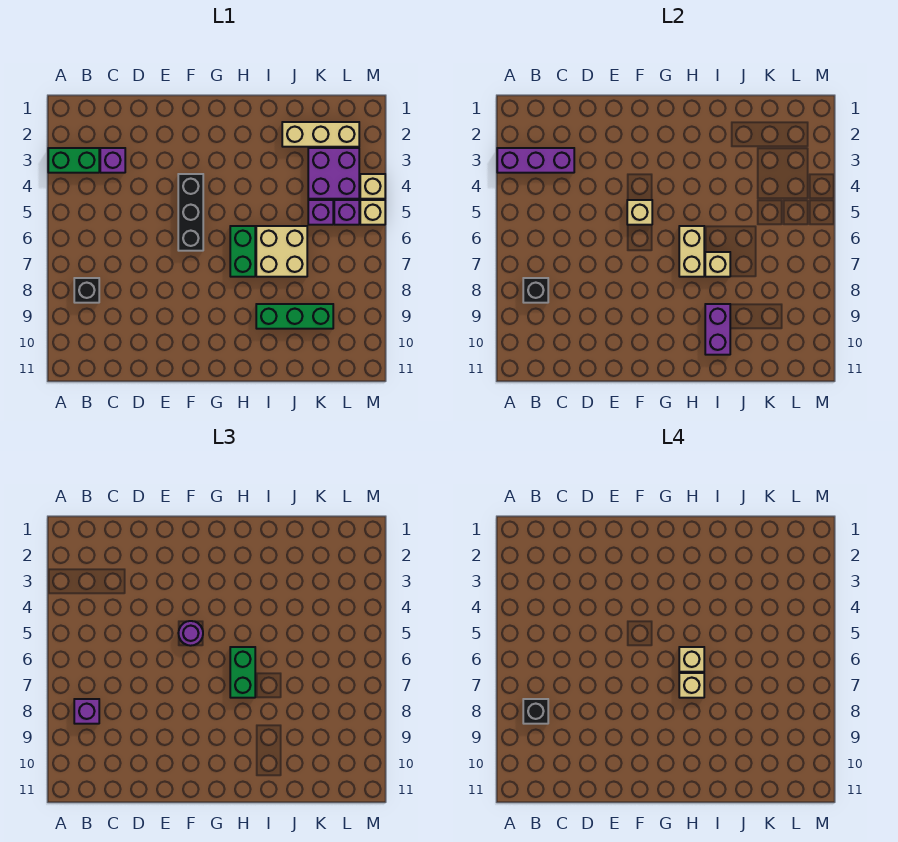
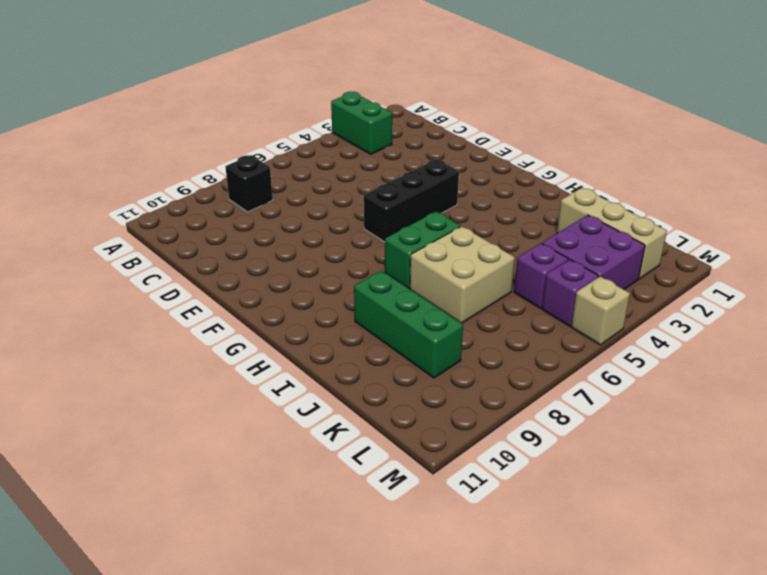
none -> purple 1x1 brick [100,148,125,173]
none -> tan 1x1 brick [360,174,385,199]
none -> purple 1x3 brick [497,148,574,173]

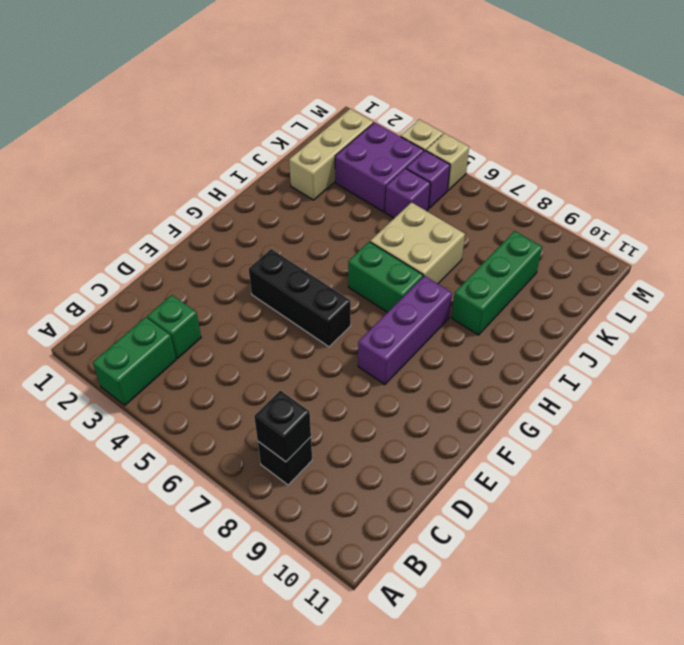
green 1x1 brick [147,295,201,359] -> purple 1x1 brick [100,148,125,173]
purple 1x3 brick [358,276,452,385] -> purple 1x3 brick moved to [497,148,574,173]
none -> tan 1x1 brick [627,200,652,225]
none -> tan 1x2 brick [679,226,704,277]
none -> tan 1x1 brick [705,252,730,277]

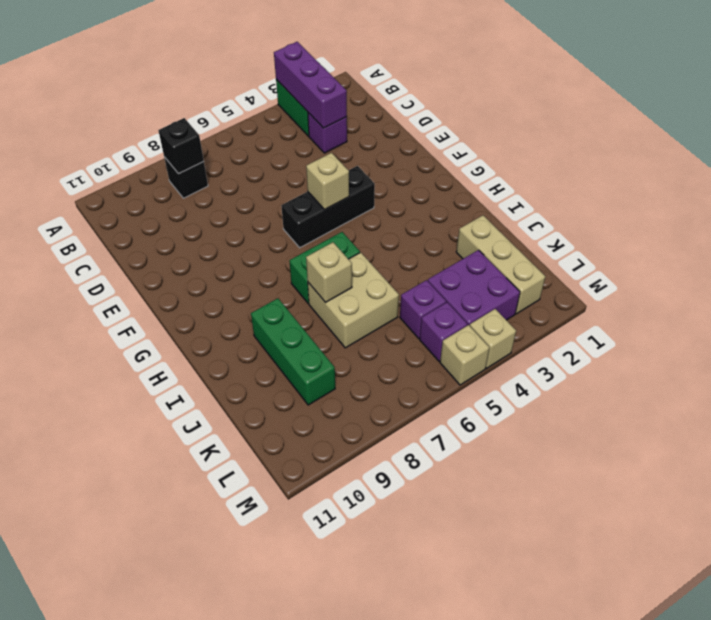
none -> tan 1x2 brick [679,226,704,277]
none -> purple 1x2 brick [705,304,730,355]
none -> purple 1x1 brick [74,699,99,724]

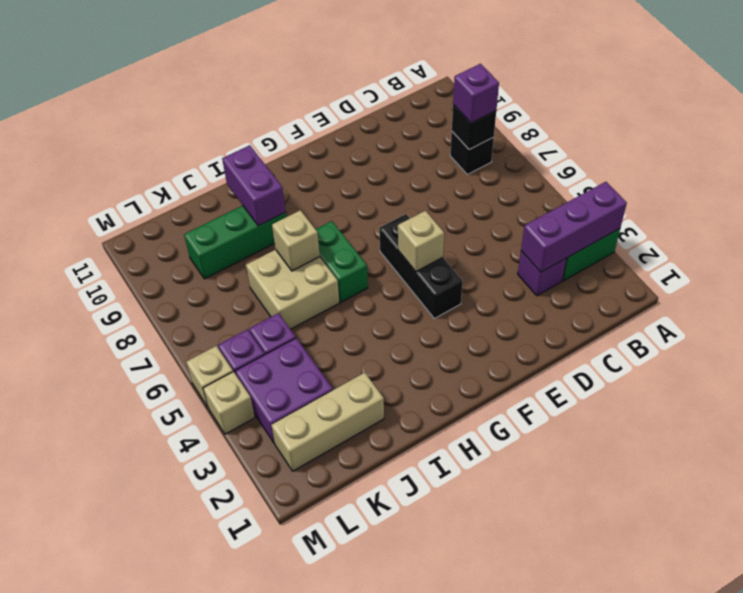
none -> tan 1x2 brick [679,226,704,277]
none -> purple 1x1 round brick [178,621,203,646]
none -> green 1x2 brick [230,647,255,698]

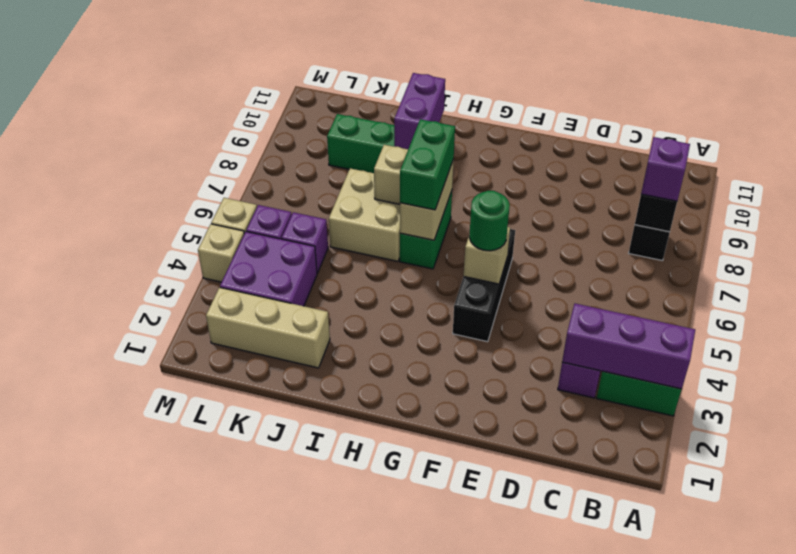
green 1x1 round brick [469,191,510,251] -> purple 1x1 round brick [178,621,203,646]
none -> black 1x1 brick [523,699,548,724]
none -> tan 1x1 brick [679,647,704,672]
none -> tan 1x1 brick [679,673,704,698]

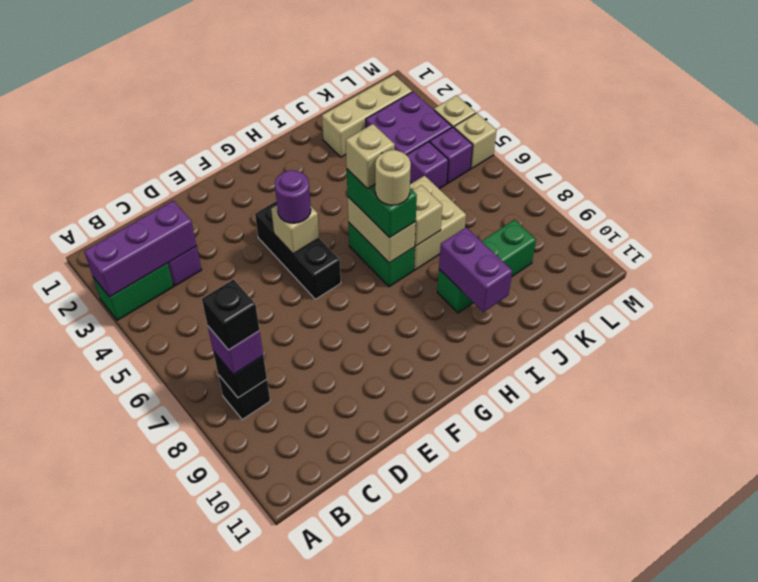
tan 1x1 round brick [375,150,411,205] -> tan 1x1 brick [679,673,704,698]

